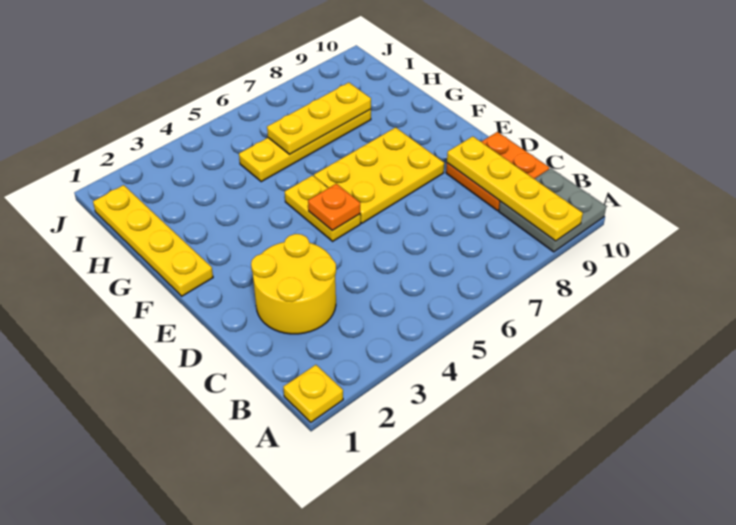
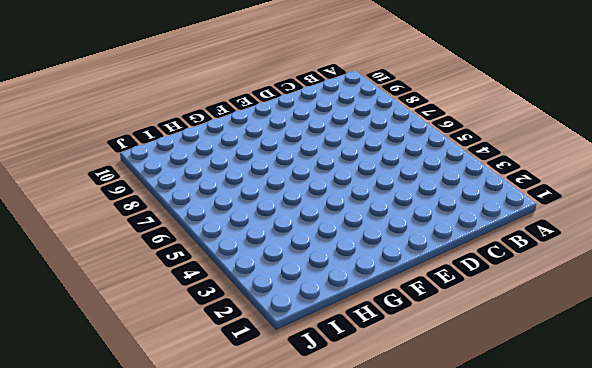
none -> yellow 1x1 plate [283,365,343,422]
none -> grey 2x2 plate [499,168,606,252]

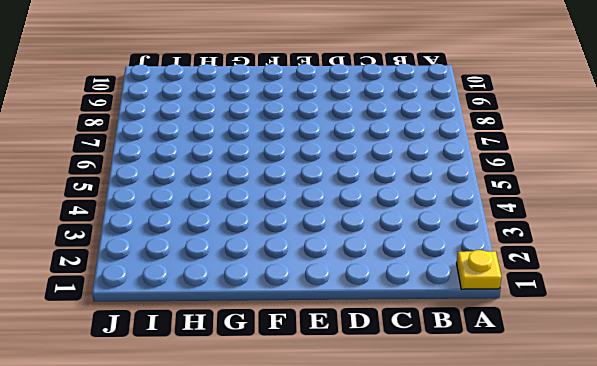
none -> grey 2x2 plate [499,168,606,252]
none -> yellow 2x2 round brick [251,234,336,334]

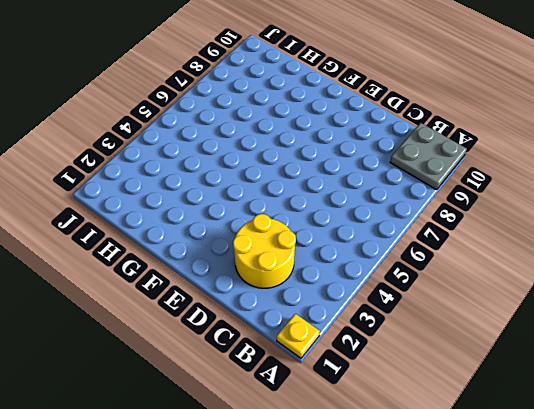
none -> orange 2x2 plate [446,132,549,211]
none -> yellow 1x2 plate [285,176,361,241]

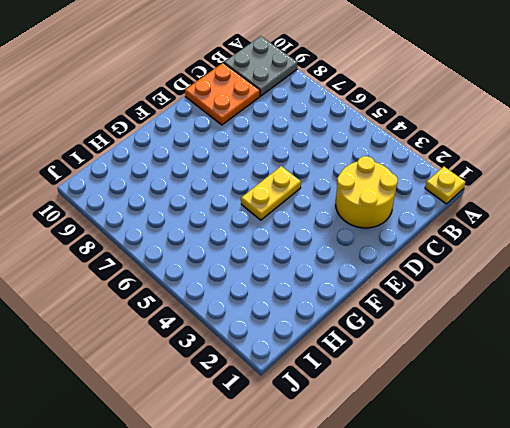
none -> yellow 2x3 plate [314,127,444,223]
none -> yellow 1x4 plate [93,185,213,296]

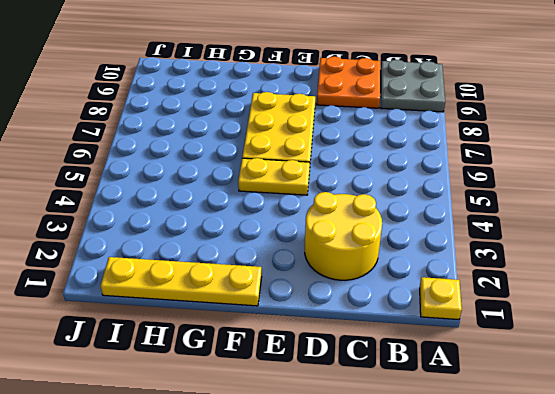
none -> yellow 1x4 plate [239,109,371,182]
none -> yellow 1x4 plate [447,136,583,241]

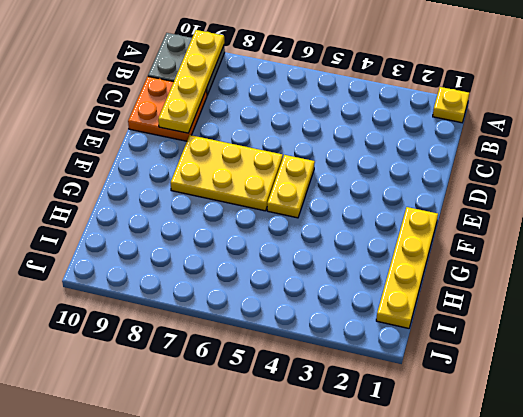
none -> yellow 2x2 round brick [251,234,336,334]
none -> yellow 1x4 plate [239,109,371,182]

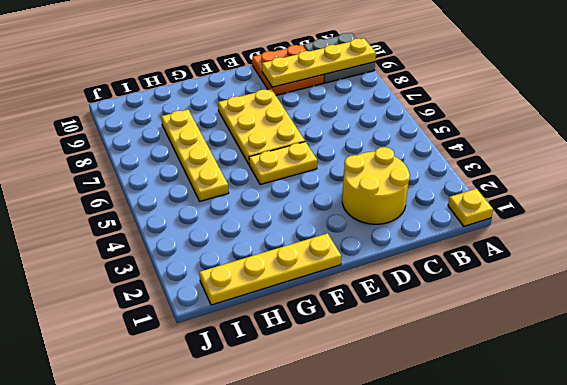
none -> orange 1x1 plate [308,184,360,231]
none -> yellow 1x3 plate [267,83,371,154]

